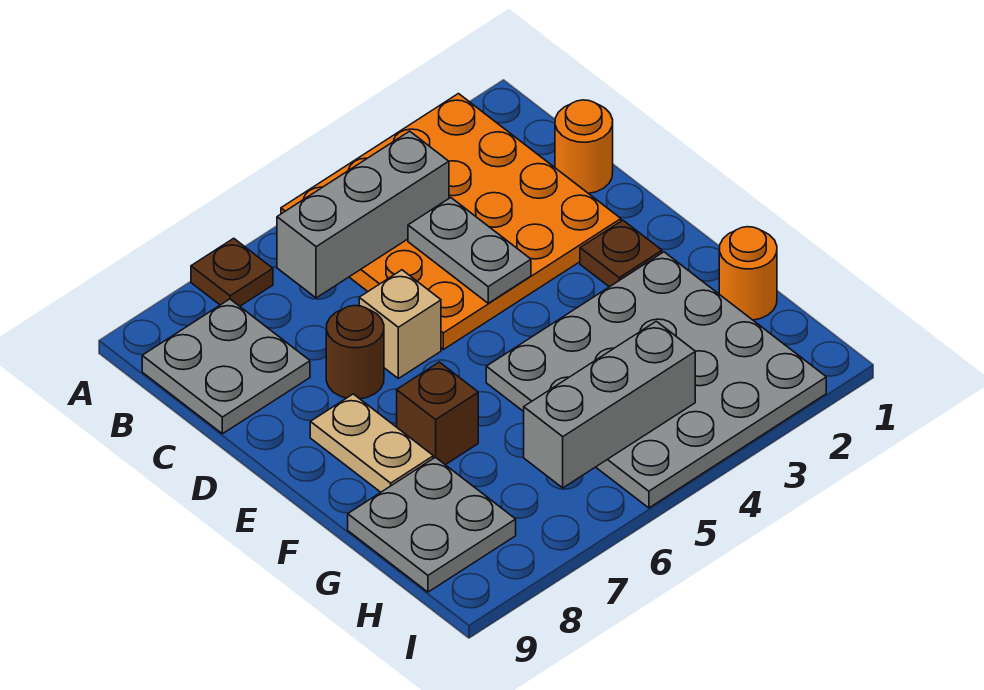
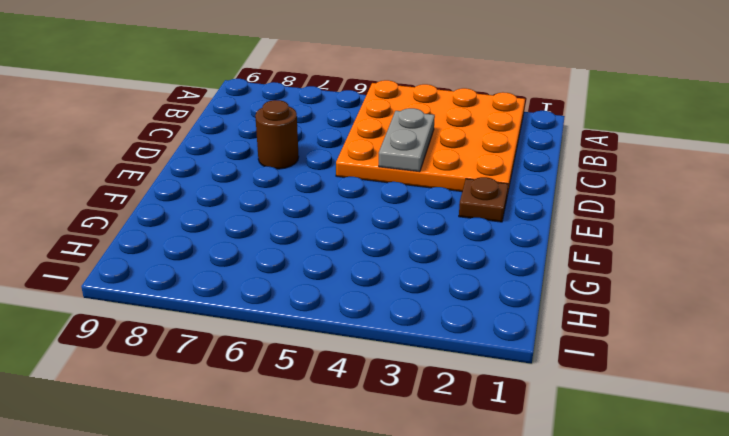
none -> brown 1x1 plate [191,238,273,306]
none -> grey 2x2 plate [142,299,310,434]
none -> orange 1x1 round brick [555,100,613,193]

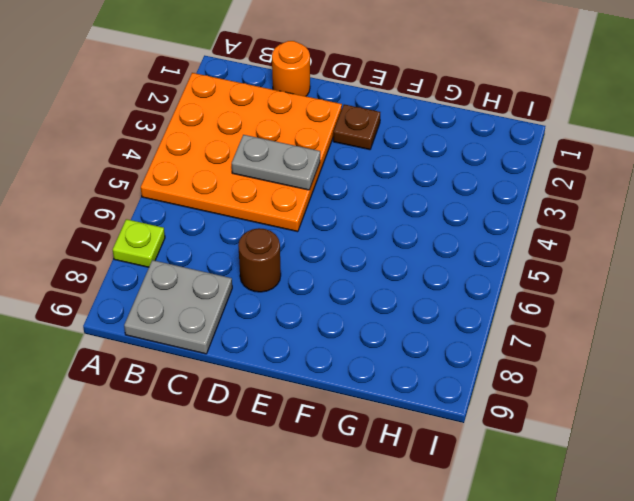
lime 1x1 plate [113,219,165,267] -> brown 1x1 plate [191,238,273,306]
none -> tan 1x1 brick [359,270,441,378]
none -> tan 1x2 plate [310,394,433,492]
none -> grey 4x4 plate [486,252,826,508]

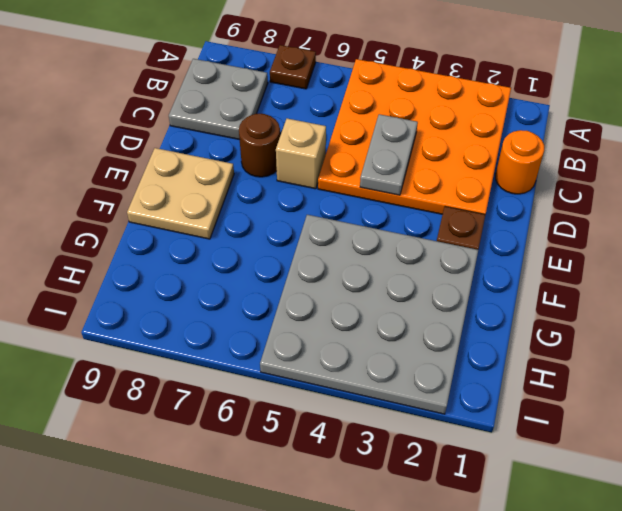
tan 2x2 plate [127,148,234,239] -> tan 1x2 plate [310,394,433,492]
none -> brown 1x1 brick [397,362,478,465]
none -> orange 1x1 round brick [719,227,777,320]
none -> grey 2x2 plate [348,457,516,592]

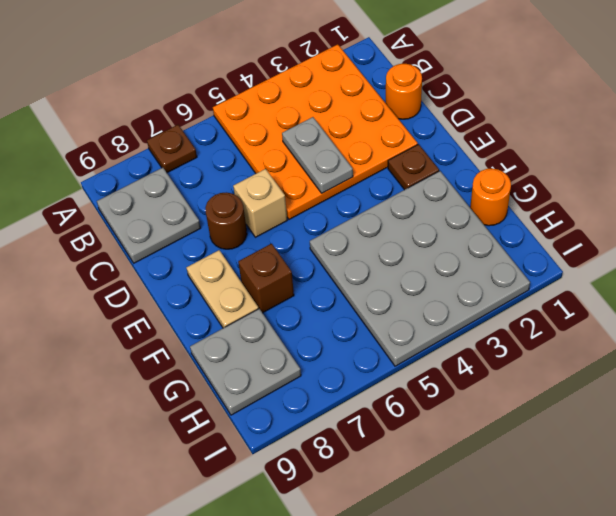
none -> grey 1x3 brick [277,131,449,298]
none -> grey 1x3 brick [524,321,695,488]

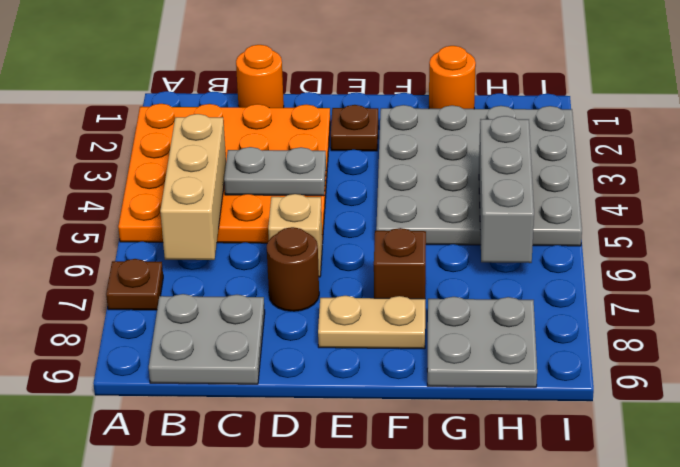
tan 1x3 brick [160,114,226,260] -> grey 1x3 brick [277,131,449,298]

